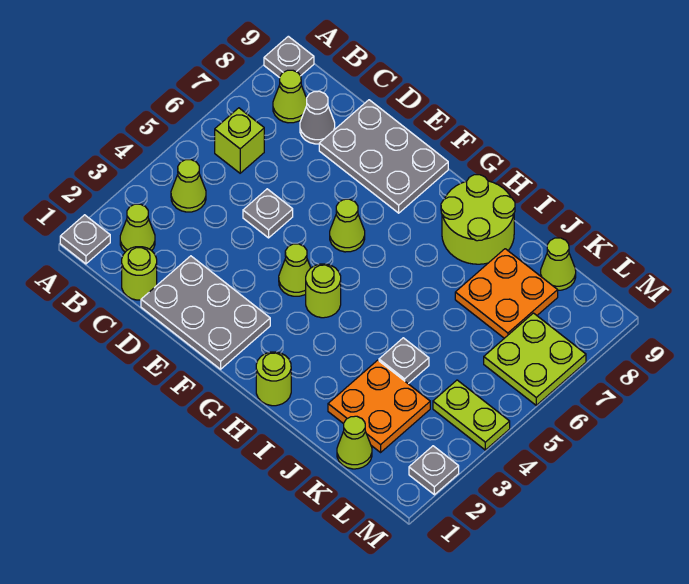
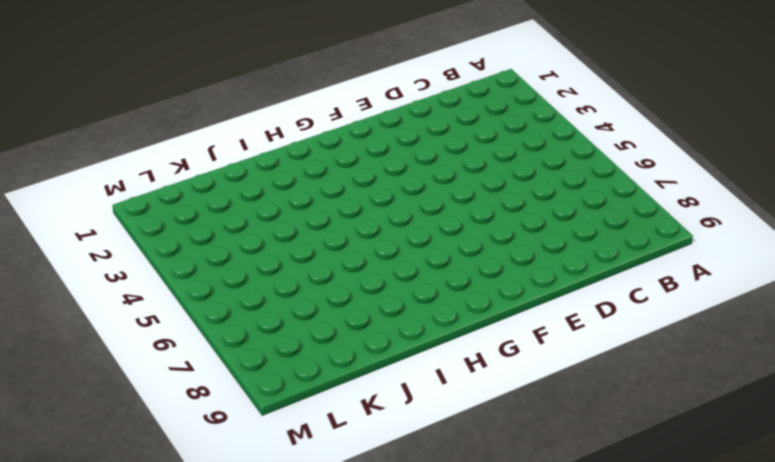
none -> grey 1x1 plate [60,215,110,264]
none -> grey 1x1 plate [264,36,314,78]
none -> lime 1x1 cone [120,204,155,252]

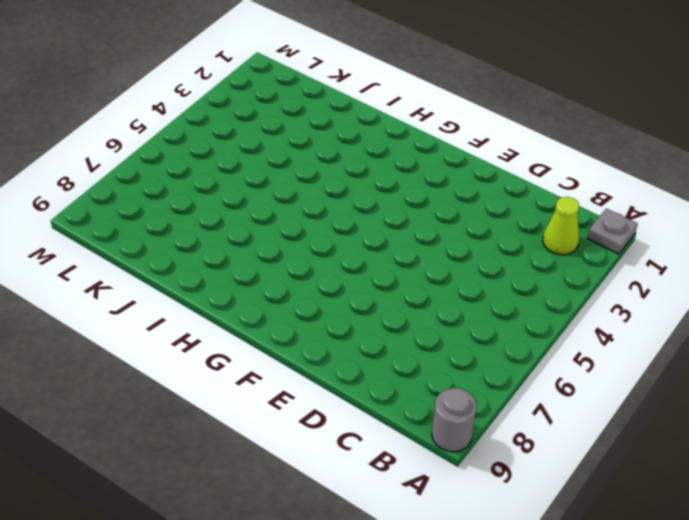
grey 1x1 round brick [432,388,477,452] -> grey 1x1 plate [264,36,314,78]
none -> lime 1x1 cone [171,160,206,212]
none -> lime 1x1 brick [215,108,264,173]
none -> lime 1x1 cone [273,70,307,123]

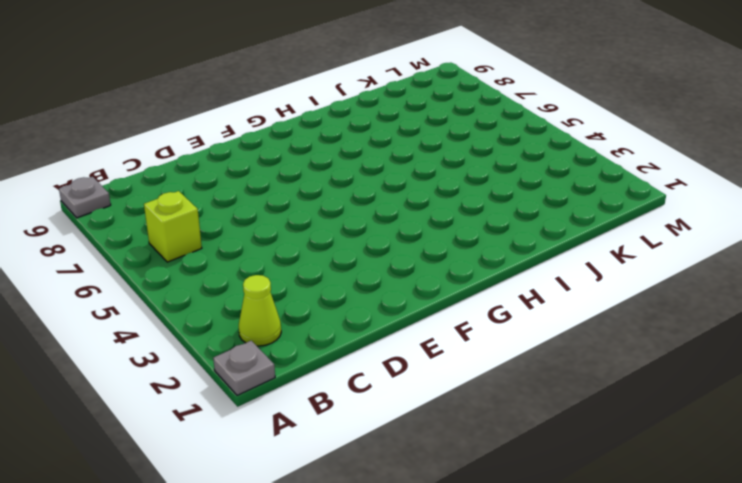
none -> lime 1x1 cone [171,160,206,212]
none -> lime 1x1 cone [273,70,307,123]
none -> lime 1x1 round brick [122,247,157,300]

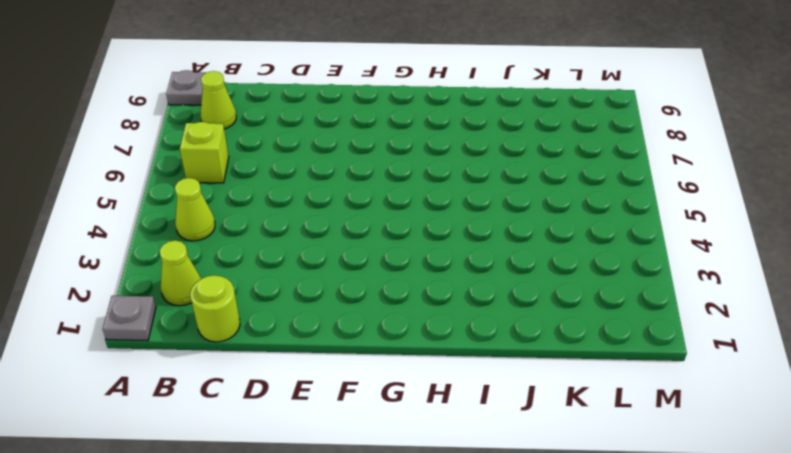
none -> grey 1x1 cone [300,91,335,144]
none -> grey 2x3 plate [141,256,270,369]
none -> grey 1x1 plate [243,189,293,238]

